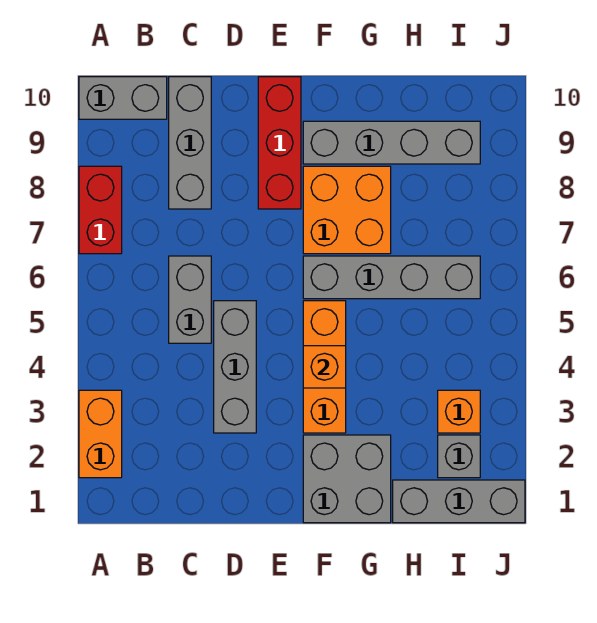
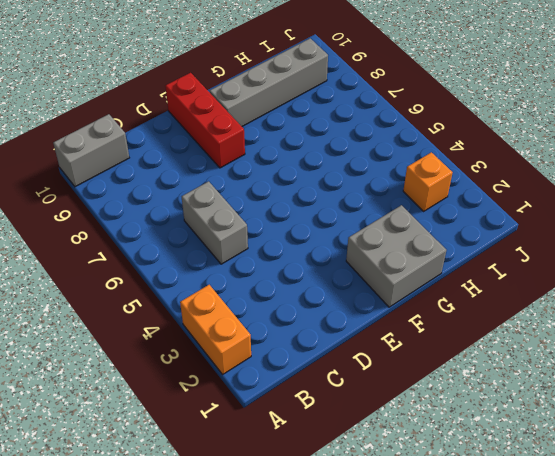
none -> red 1x2 brick [79,166,122,254]
none -> grey 1x3 brick [169,77,211,209]
none -> grey 1x3 brick [214,301,256,433]

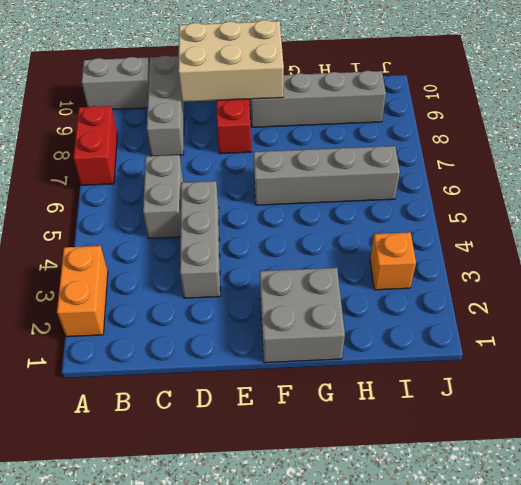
tan 2x3 brick [178,20,284,102] -> none
none -> orange 1x3 brick [303,301,346,433]
none -> orange 2x2 brick [303,166,391,254]
none -> grey 1x3 brick [393,480,525,523]

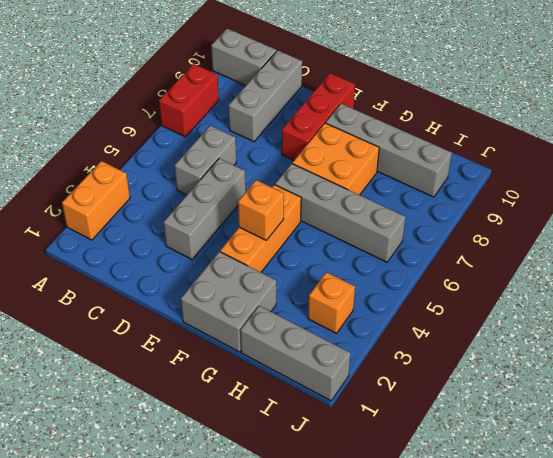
none -> grey 1x1 brick [438,435,480,478]

